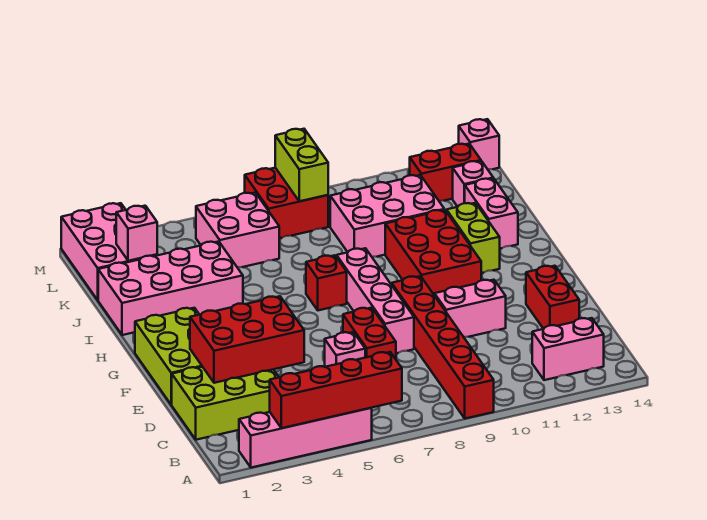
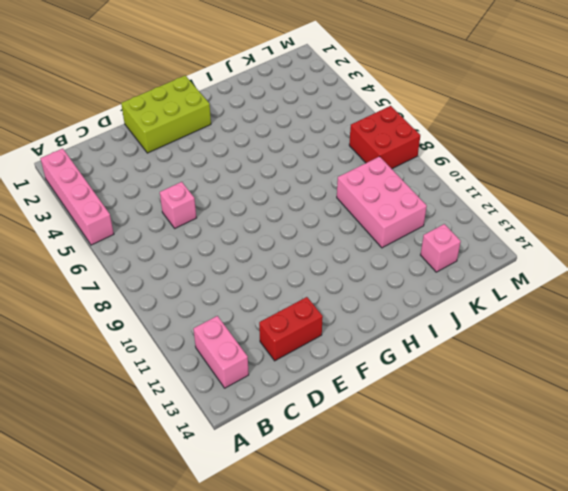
none -> red 1x6 brick [392,276,494,419]
none -> lime 2x3 brick [172,367,279,440]
none -> red 1x2 brick [343,308,396,359]

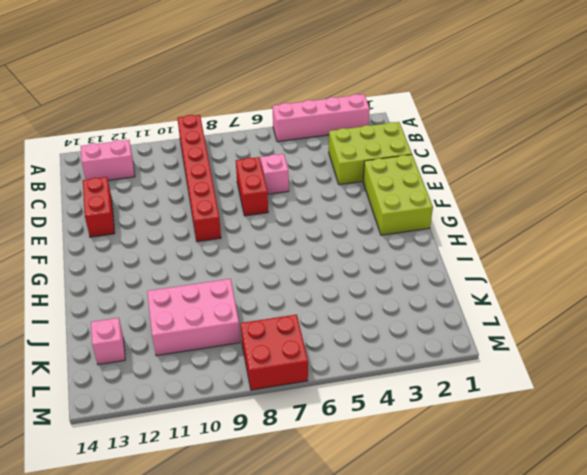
none -> pink 1x4 brick [337,248,414,353]
none -> pink 1x2 brick [434,280,506,337]
none -> red 2x3 brick [385,210,481,294]

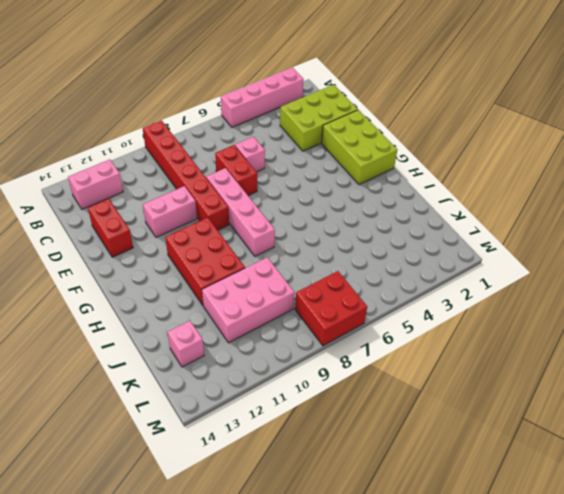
none -> red 1x1 brick [306,255,347,310]
none -> lime 1x2 brick [446,203,500,273]
none -> pink 2x4 brick [98,241,243,335]

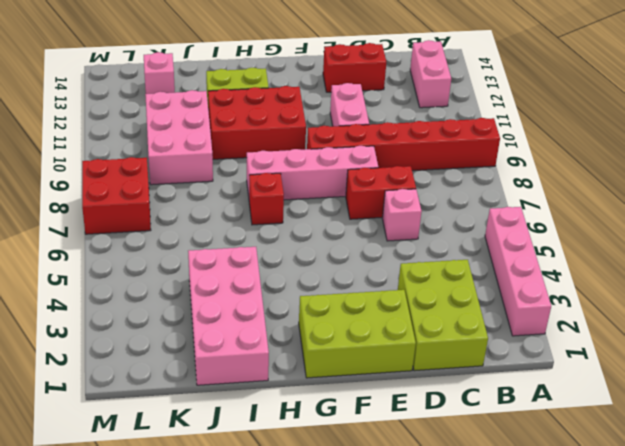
none -> pink 1x2 brick [465,178,518,248]
none -> pink 2x3 brick [61,203,157,300]
none -> pink 2x2 brick [196,193,279,267]

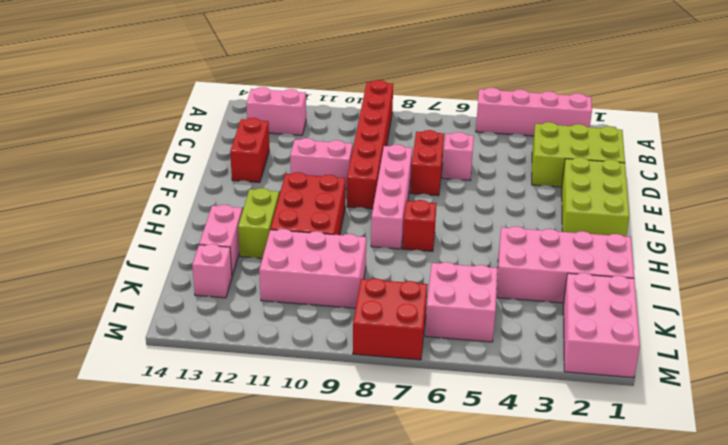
none -> red 1x2 brick [410,144,481,201]
none -> pink 1x1 brick [459,119,499,170]
none -> red 1x4 brick [270,352,402,428]

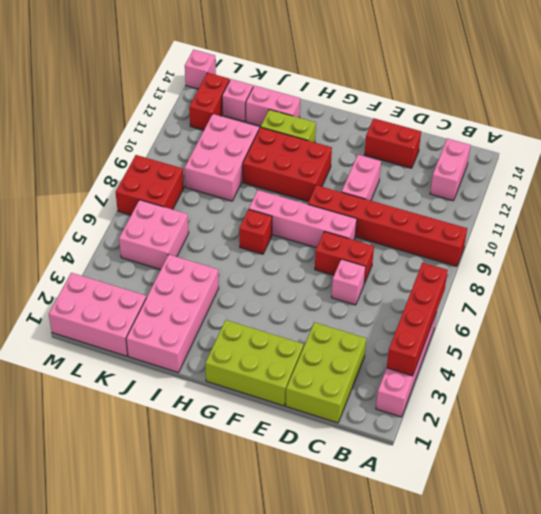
none -> red 2x3 brick [190,296,304,383]
none -> pink 1x1 brick [116,206,157,261]
none -> lime 1x2 brick [275,129,328,201]

